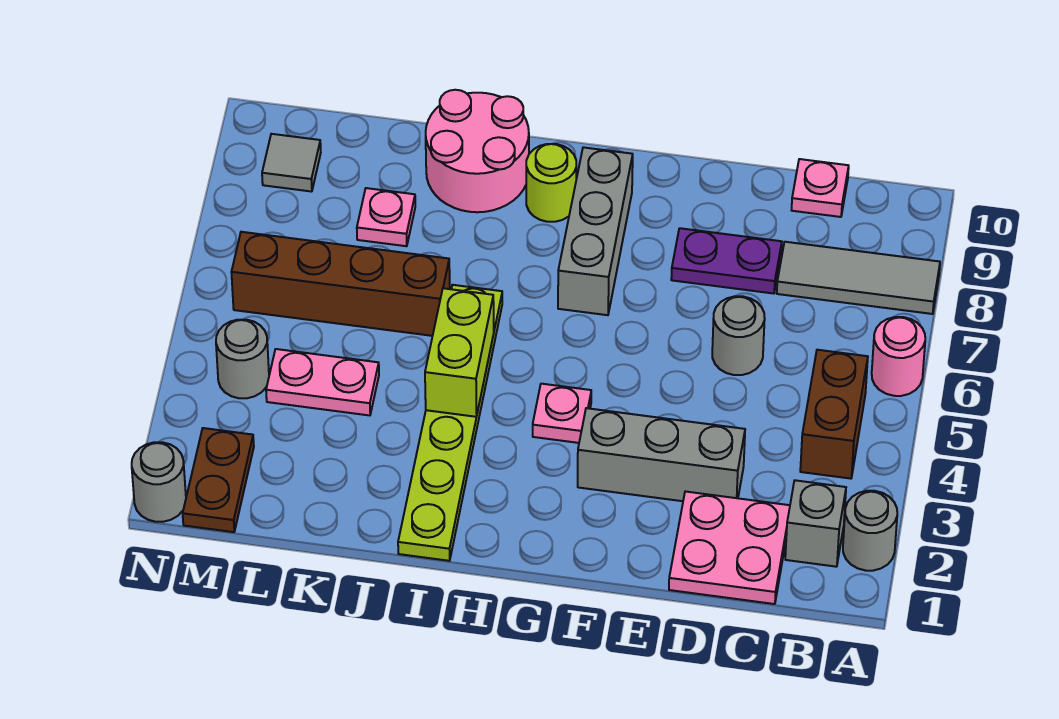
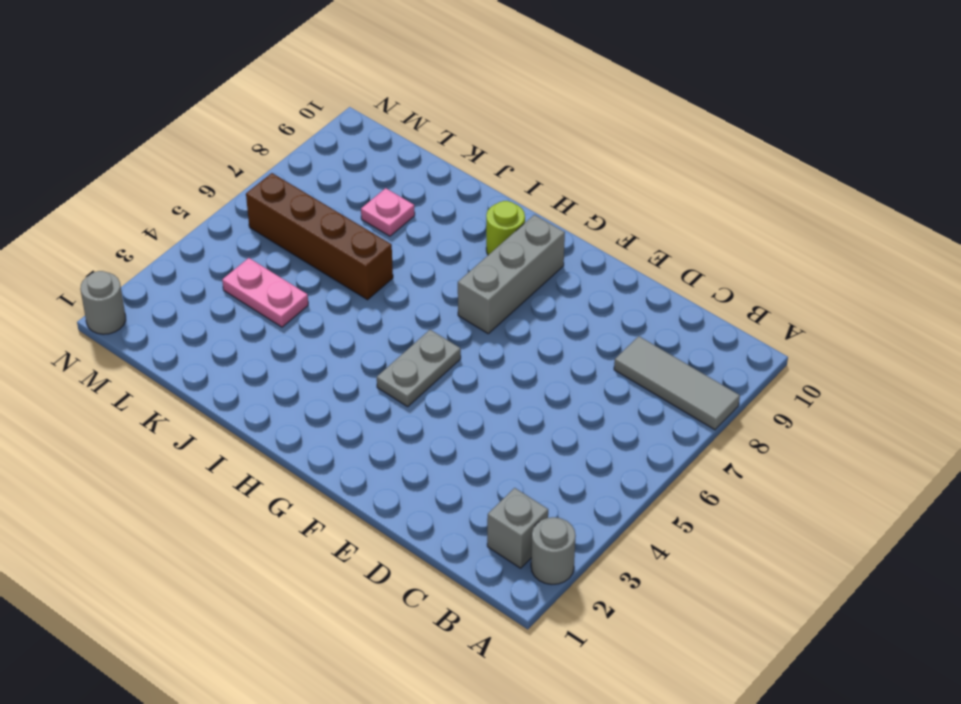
grey 1x2 plate [377,330,461,407] -> pink 1x1 plate [533,384,591,443]
none -> pink 1x1 round brick [872,317,925,396]
none -> brown 1x2 brick [800,350,868,479]
none -> pink 2x2 plate [669,491,790,604]

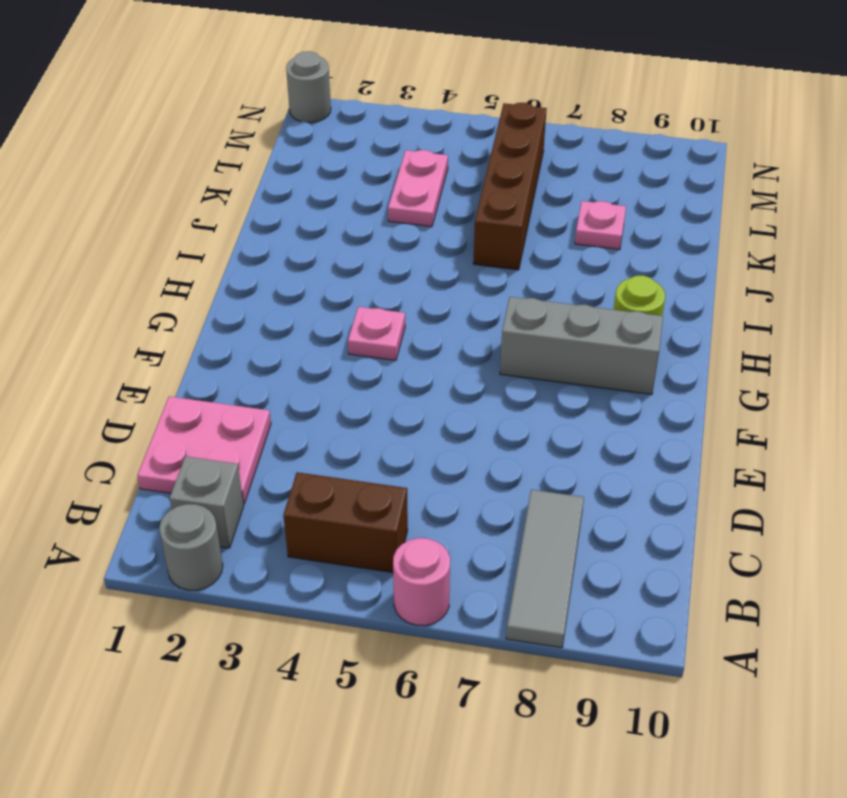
none -> pink 1x1 plate [792,159,849,217]
none -> grey 1x3 brick [578,408,745,501]
none -> grey 1x1 round brick [712,296,765,375]

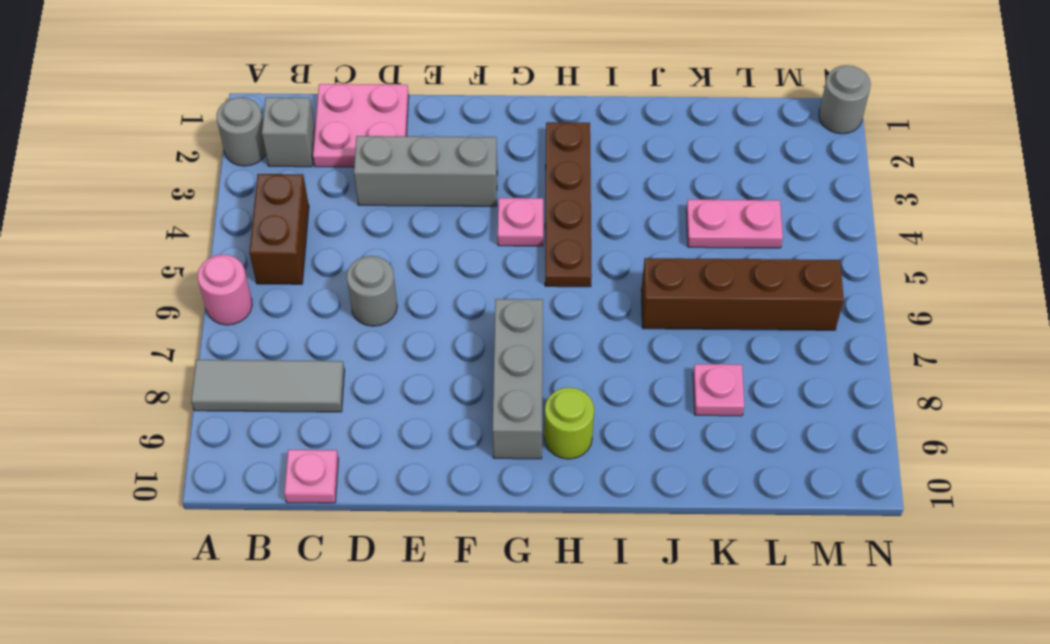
brown 1x4 plate [545,122,592,287] -> none
none -> purple 1x2 plate [671,228,782,294]
none -> lime 1x6 plate [398,285,502,561]
none -> pink 2x2 round brick [426,90,529,212]

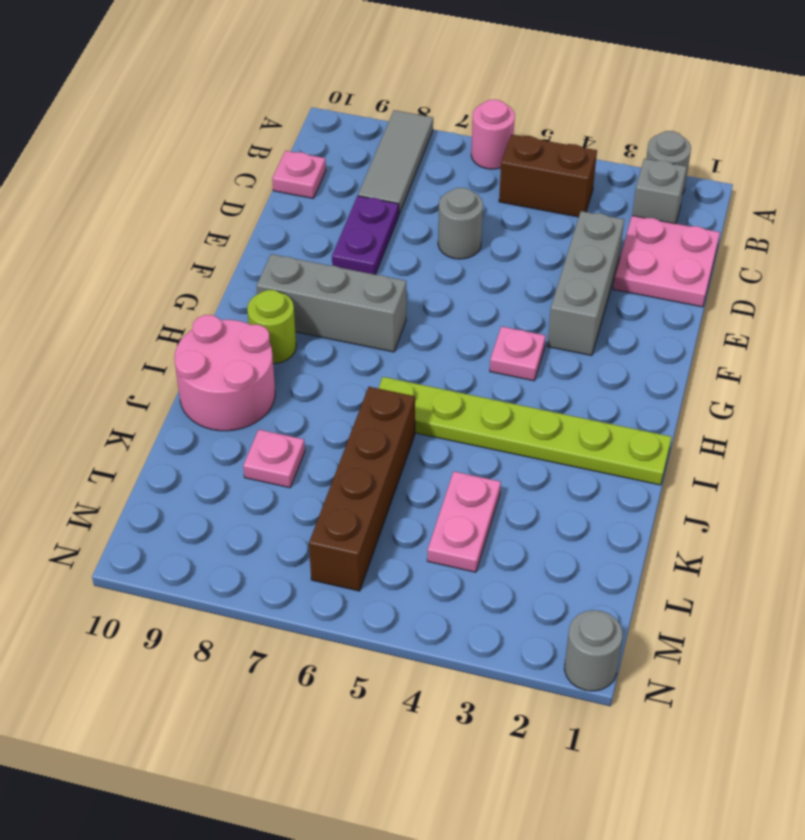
none -> brown 1x2 plate [183,428,254,532]
none -> grey 1x1 round brick [216,320,269,398]
none -> grey 1x1 tile [262,134,321,192]

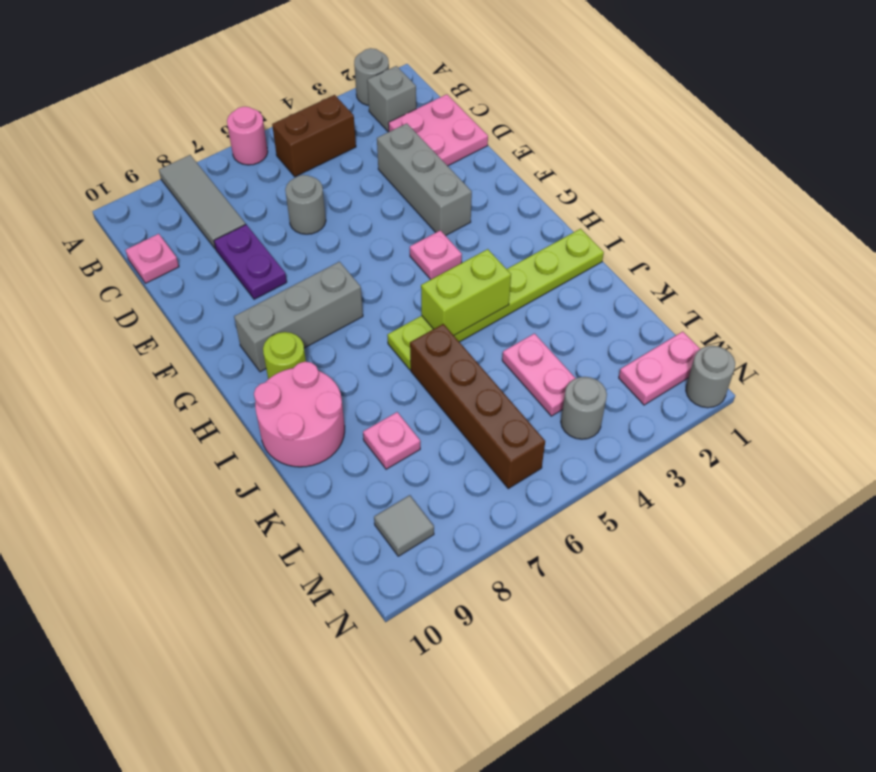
pink 1x2 plate [619,332,700,405] -> brown 1x2 plate [183,428,254,532]

